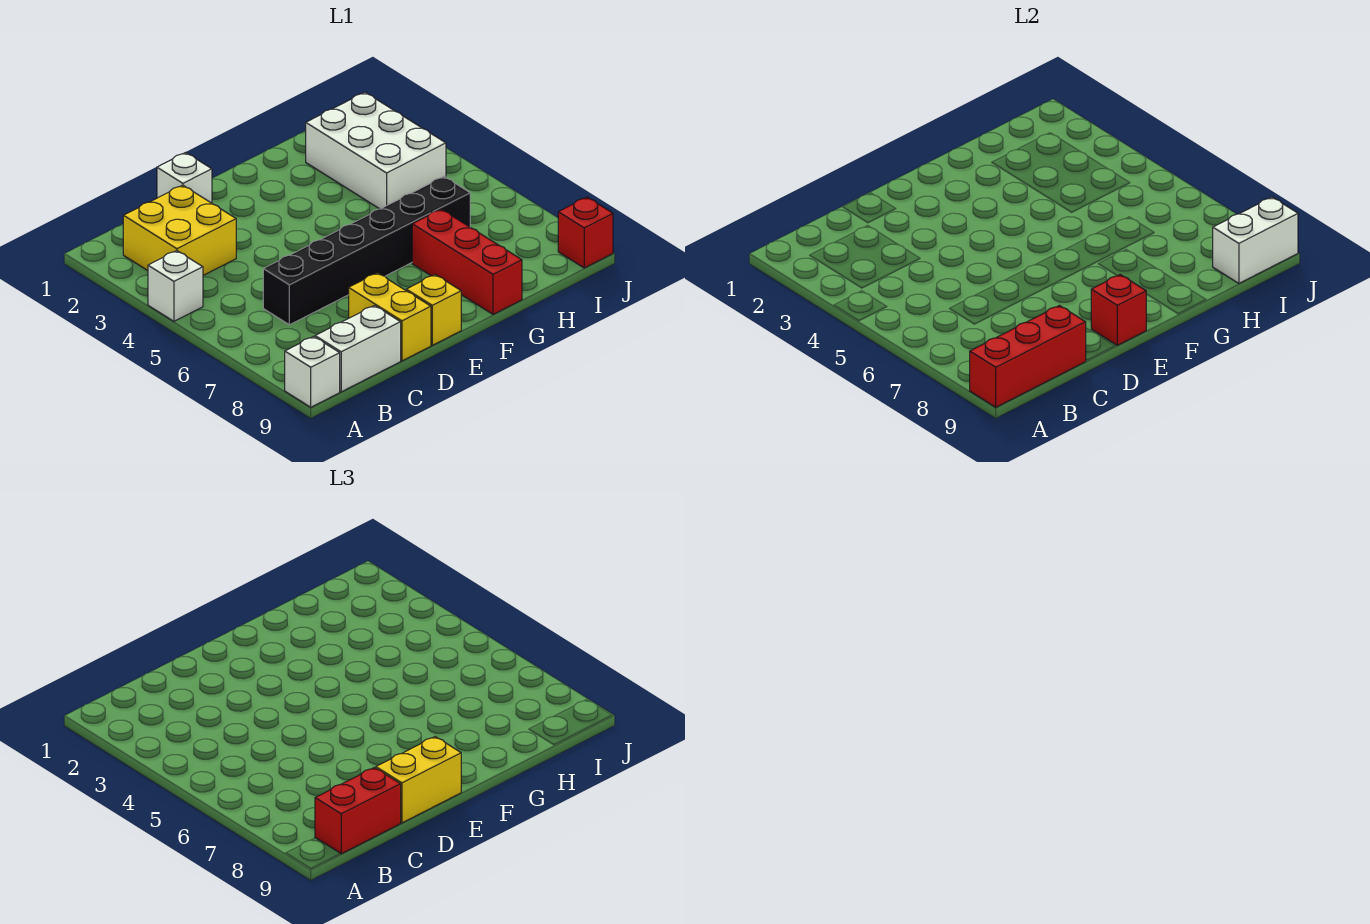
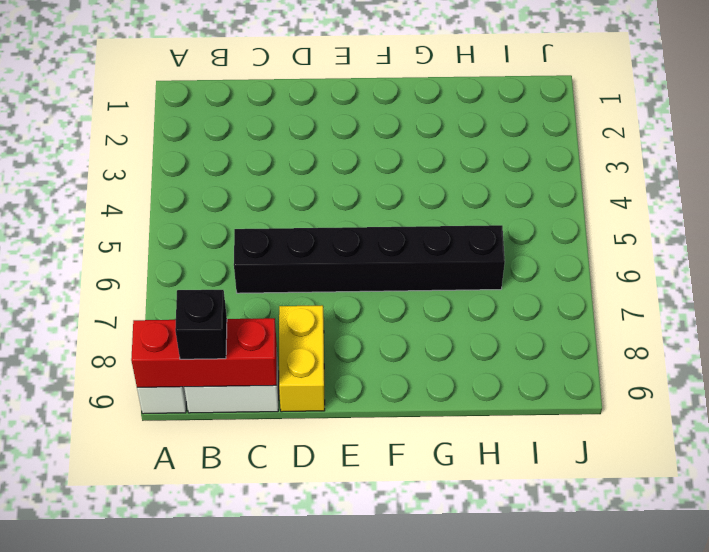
black 1x1 brick [175,290,227,359] -> red 1x2 brick [315,768,401,854]
none -> white 1x1 brick [148,251,203,321]
none -> yellow 2x2 brick [123,185,236,275]
none -> white 1x1 brick [157,153,212,203]

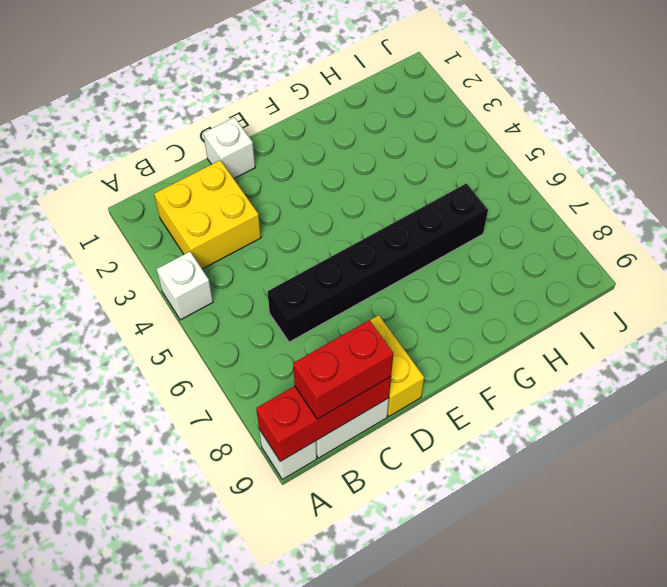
none -> yellow 1x1 brick [406,275,461,345]
none -> red 1x3 brick [412,209,522,314]
none -> white 2x3 brick [306,92,446,209]

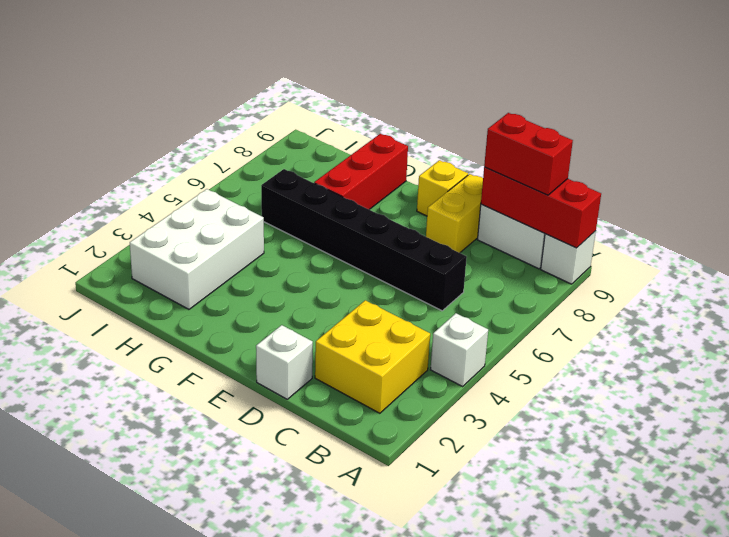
none -> red 1x1 brick [558,197,613,268]
none -> red 1x1 brick [1091,275,1146,345]
none -> white 1x2 brick [1213,197,1298,283]

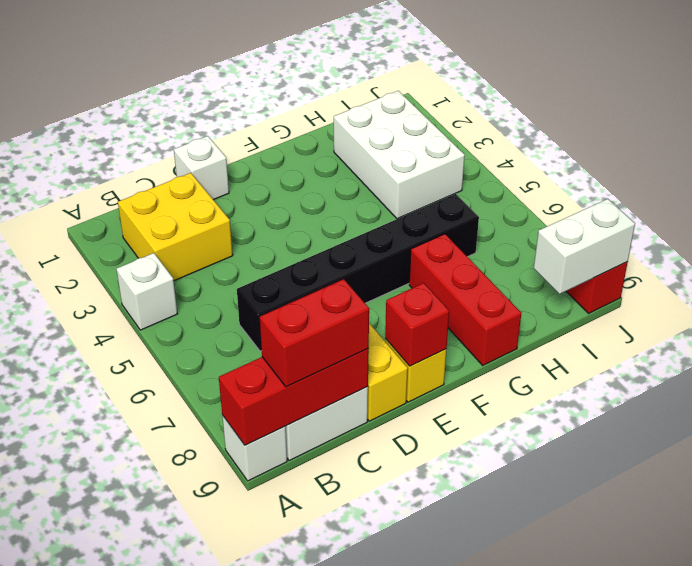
none -> yellow 1x2 brick [376,737,461,823]

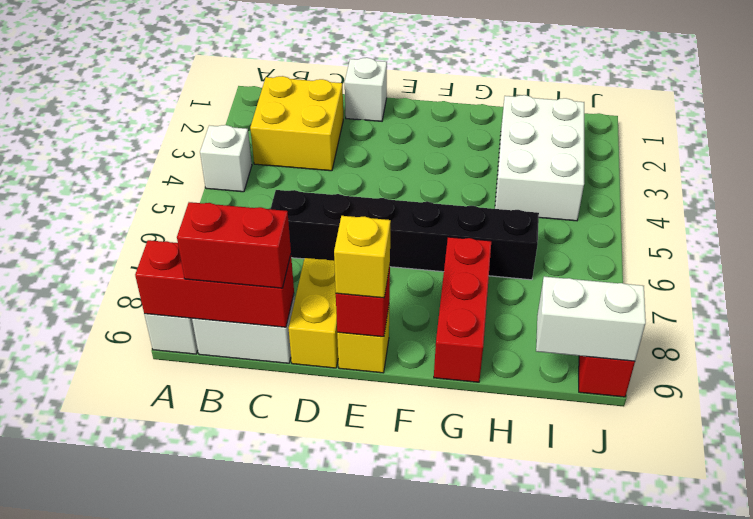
yellow 1x1 brick [334,216,391,298] -> yellow 1x2 brick [376,737,461,823]

